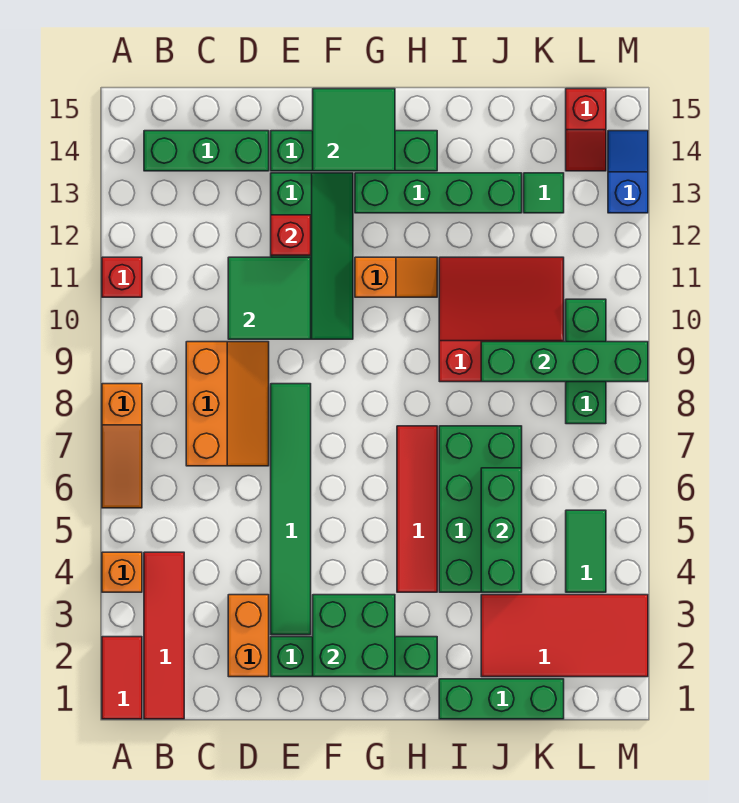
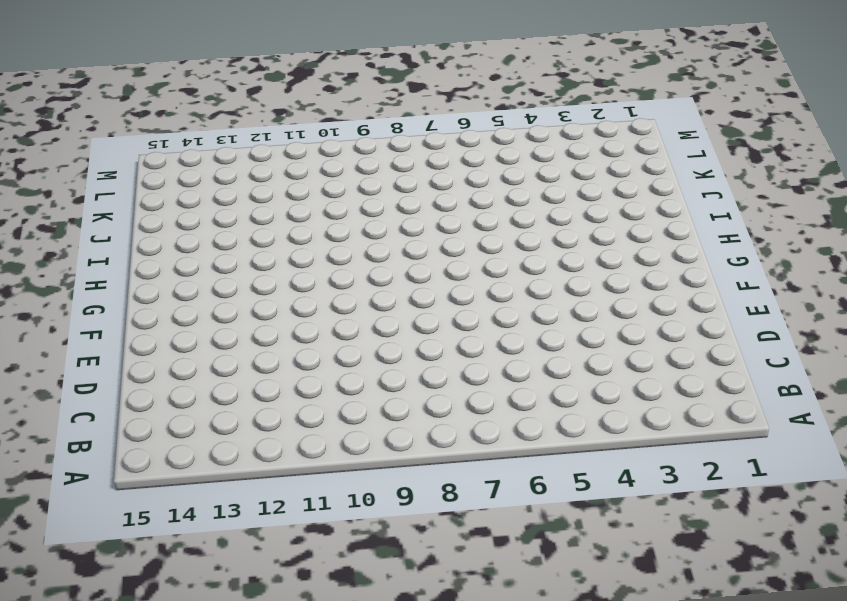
none -> red 1x2 tile [102,637,142,719]
none -> orange 1x1 brick [102,552,142,592]
none -> orange 1x3 slope [102,384,142,508]
none -> red 1x1 brick [102,257,142,297]

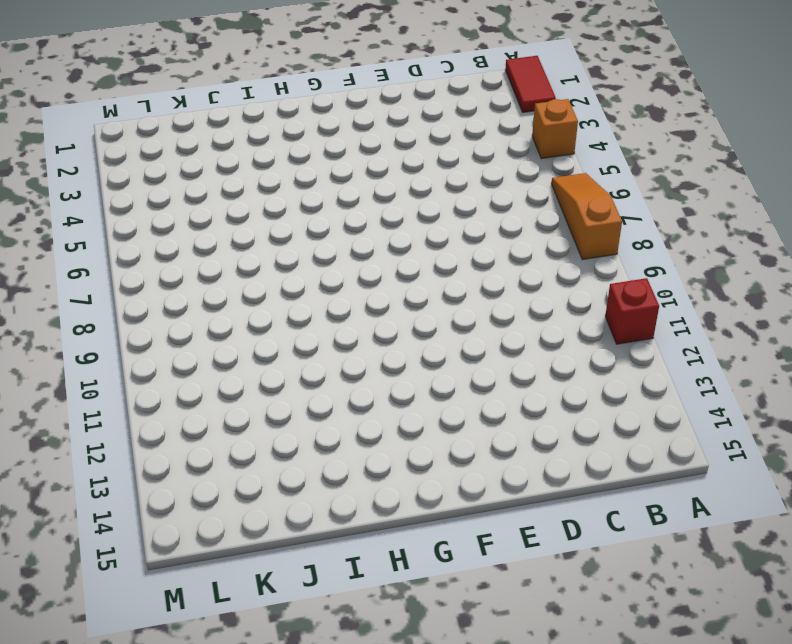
none -> red 1x4 tile [144,552,184,719]
none -> green 1x3 brick [144,131,269,171]
none -> orange 2x3 slope [186,342,269,466]
none -> orange 1x2 brick [228,595,269,677]

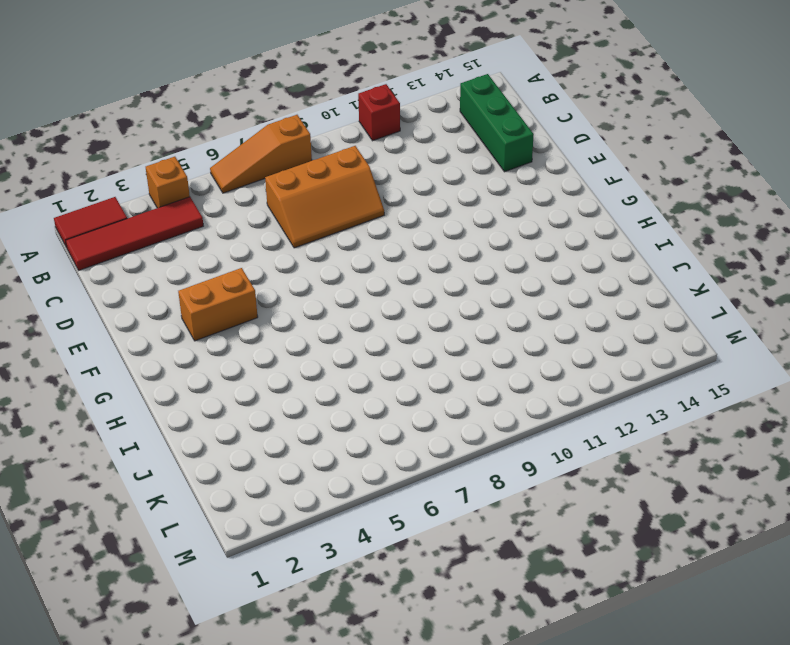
orange 1x2 brick [178,268,258,341] -> orange 1x2 brick moved to [228,595,269,677]
none -> green 1x4 brick [271,637,437,677]
none -> green 1x6 tile [271,384,311,635]
none -> green 2x4 slope [271,173,353,339]
none -> green 1x4 brick [271,131,437,171]

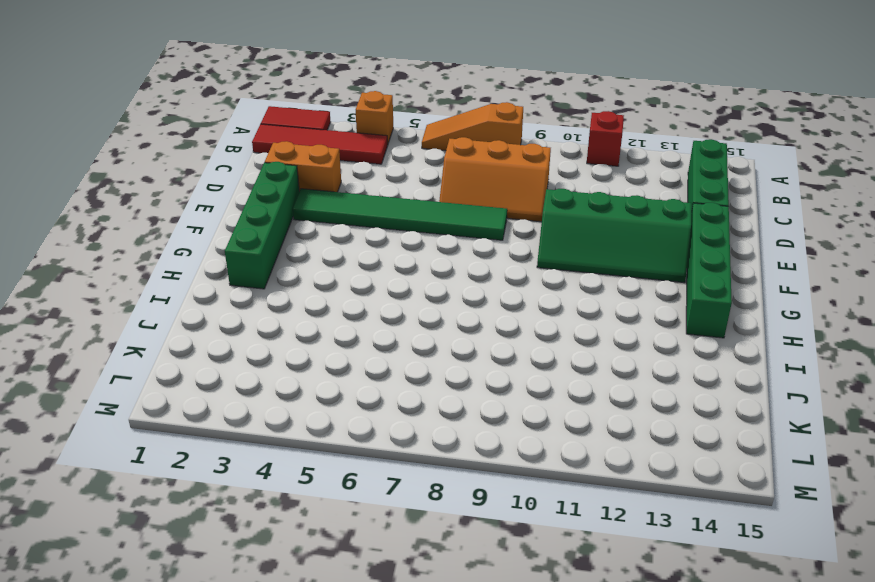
none -> orange 1x2 slope [355,257,437,297]
none -> green 1x4 brick [355,173,522,213]
none -> red 1x4 tile [397,426,437,592]
none -> green 1x3 brick [439,679,564,719]

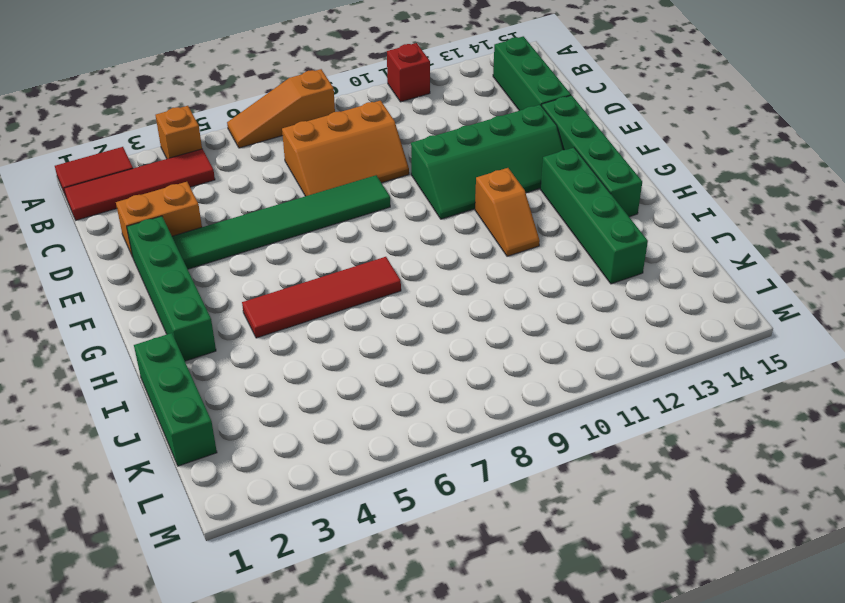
none -> green 2x4 brick [439,426,522,592]
none -> red 3x3 slope [439,257,564,382]
none -> red 2x4 tile [481,595,648,677]
none -> green 1x1 tile [524,173,564,213]

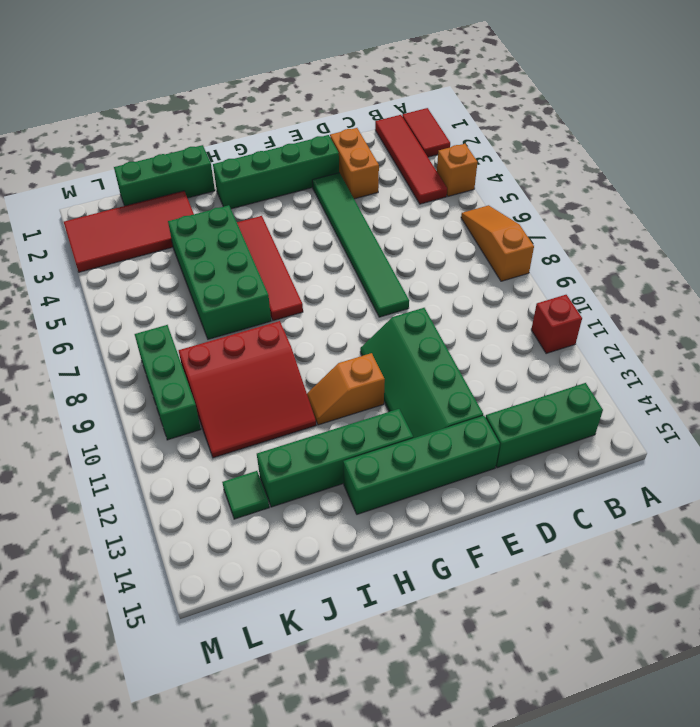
none -> orange 2x3 slope [186,342,269,466]
none -> green 1x2 tile [566,510,606,592]
none -> red 1x2 slope [566,89,606,171]
none -> blue 1x2 slope [608,131,648,213]

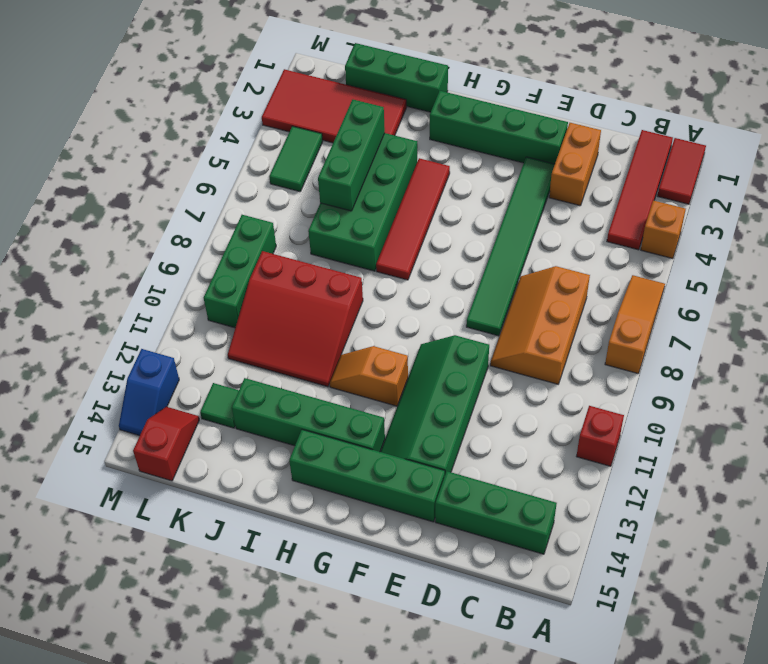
none -> green 2x2 tile [228,257,311,339]
none -> red 1x1 brick [271,215,311,255]
none -> green 2x2 brick [313,595,395,677]
none -> green 2x2 tile [313,89,395,171]

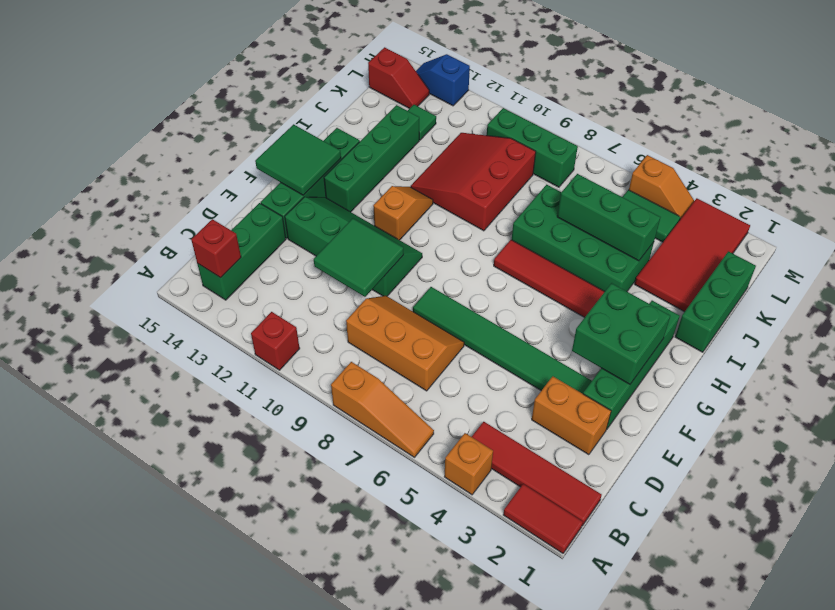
red 1x1 brick [191,219,241,278] -> red 1x1 brick moved to [271,215,311,255]
orange 1x2 slope [629,155,694,219] -> none
none -> green 1x4 brick [481,342,648,382]

